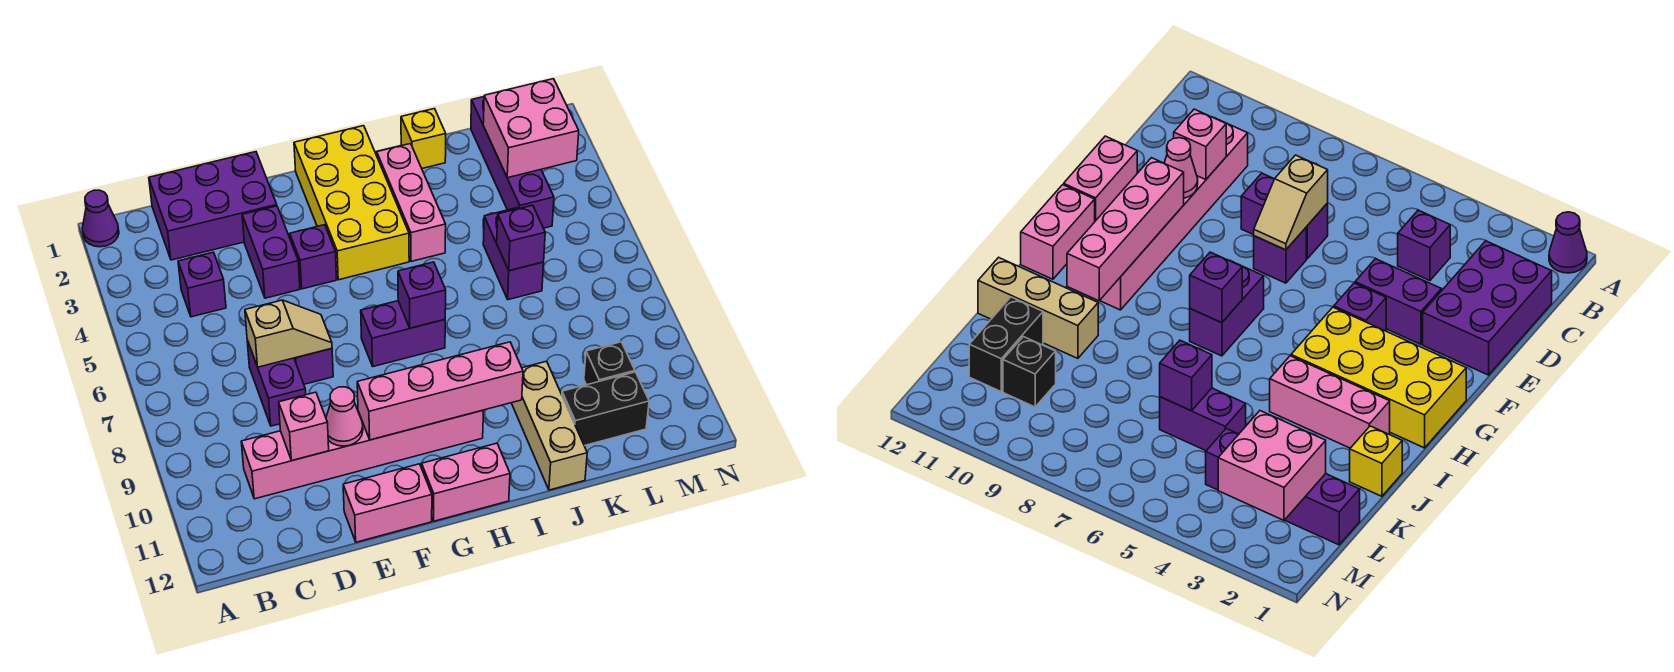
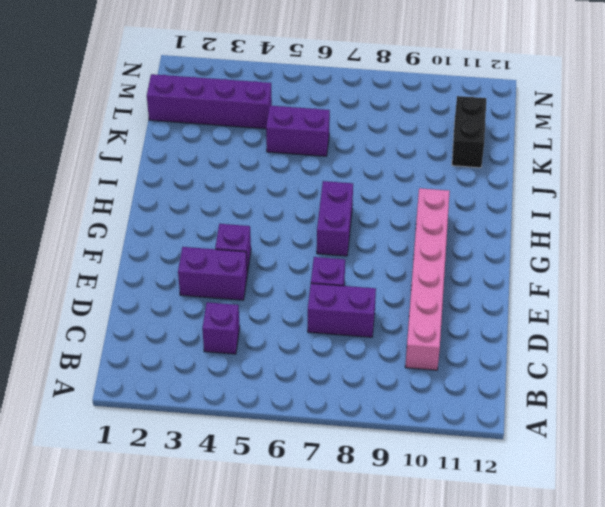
none -> purple 1x1 cone [82,190,119,247]
none -> purple 2x3 brick [149,152,277,260]
none -> pink 1x2 brick [343,464,432,542]

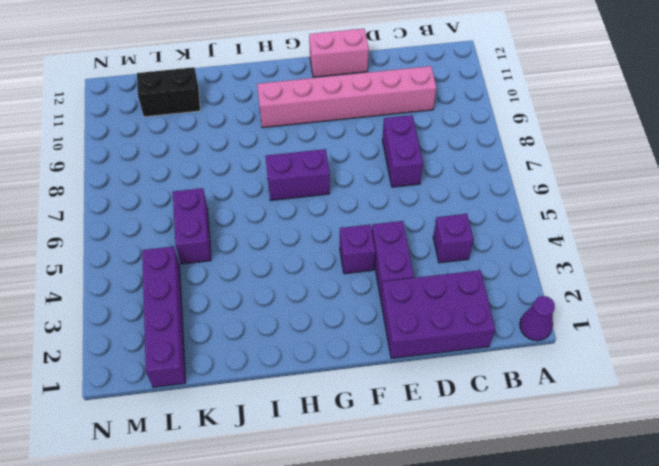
none -> purple 1x1 brick [294,349,333,384]
none -> yellow 2x4 brick [294,126,409,280]
none -> pink 1x2 brick [422,443,510,521]

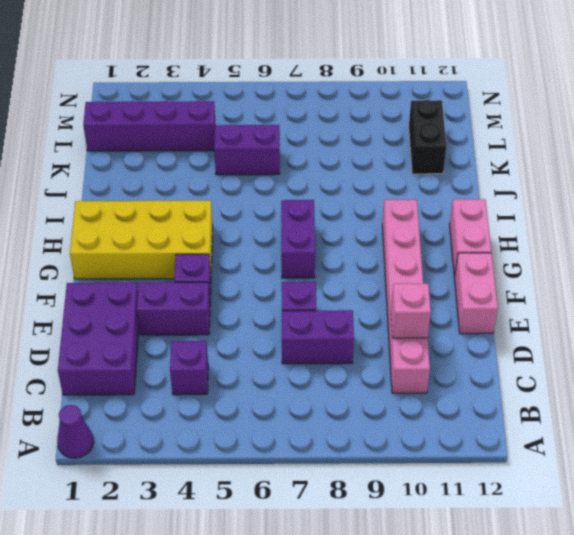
none -> pink 1x3 brick [377,144,446,261]
none -> yellow 1x1 brick [401,109,446,168]
none -> tan 1x3 brick [512,361,587,490]

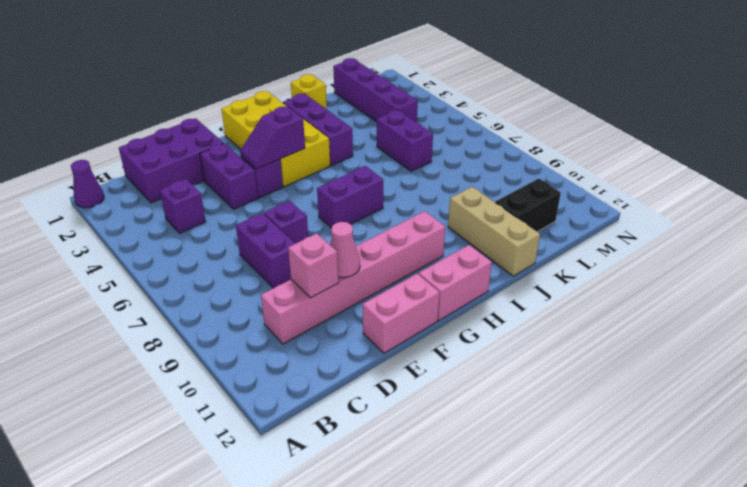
purple 1x2 slope [240,106,305,169] -> none
purple 1x3 brick [283,94,353,166] -> pink 1x3 brick [377,144,446,261]
none -> black 1x1 brick [584,342,635,385]
none -> tan 1x2 slope [245,300,332,367]
none -> pink 1x4 brick [357,342,523,440]

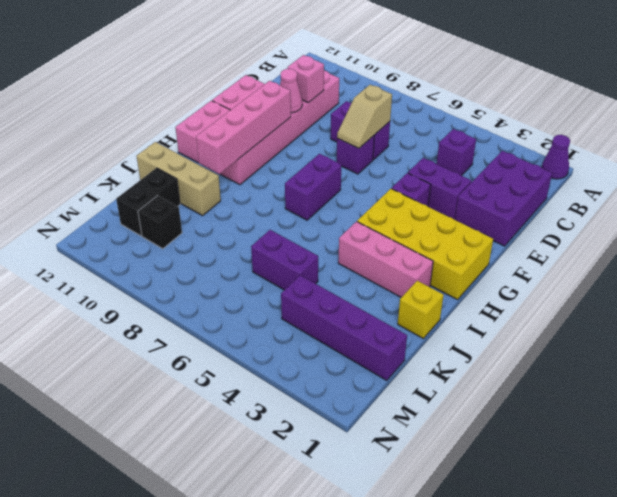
none -> purple 1x1 brick [398,262,446,328]
none -> purple 1x1 brick [497,205,545,271]
none -> pink 2x2 brick [483,79,579,178]

